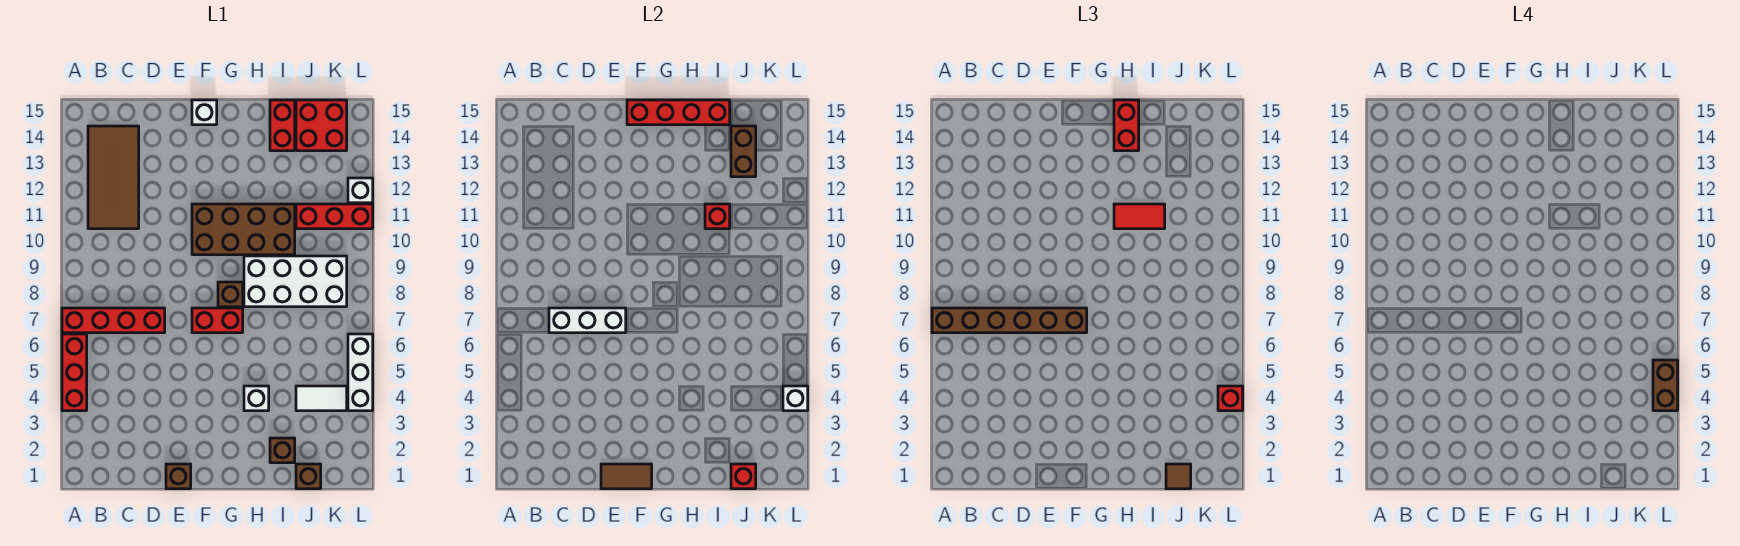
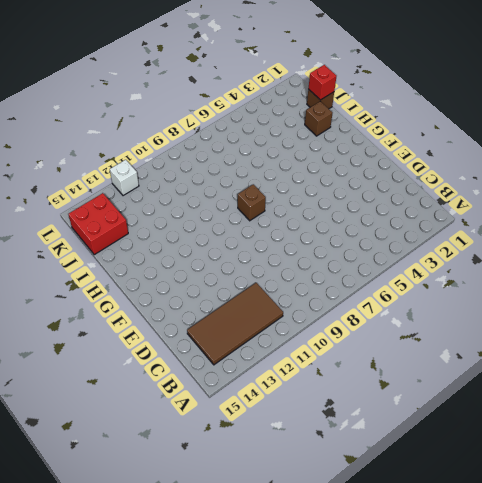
none -> red 1x3 brick [62,334,87,411]
none -> red 1x4 brick [62,308,165,333]
none -> brown 1x1 brick [166,464,191,489]
none -> red 1x2 brick [192,308,243,333]

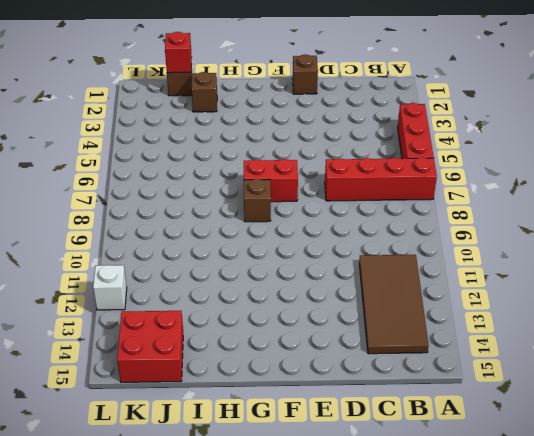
none -> brown 2x4 brick [192,204,295,255]
none -> white 1x1 brick [192,100,217,125]
none -> white 1x1 brick [244,386,269,411]
none -> white 2x4 brick [244,256,347,307]

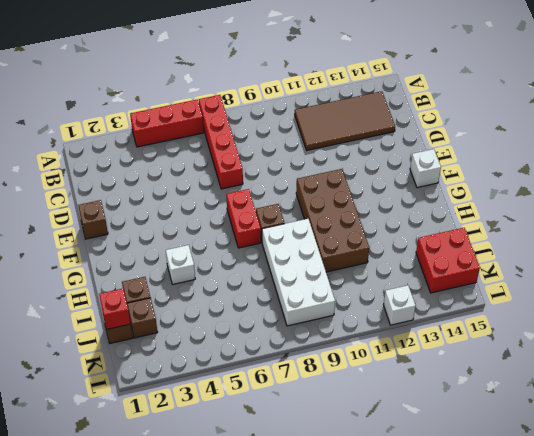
brown 1x1 brick [127,298,158,338] -> none
none -> red 1x2 brick [270,100,295,151]
none -> white 1x2 tile [296,386,347,411]
none -> red 1x3 brick [296,204,373,229]
none -> white 1x3 brick [348,334,373,411]

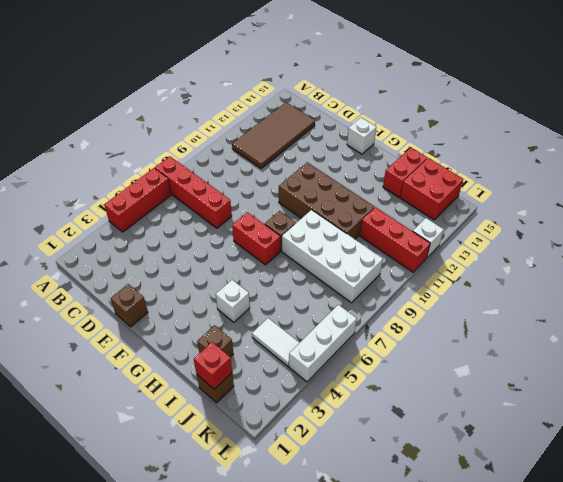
none -> white 1x3 brick [549,308,626,333]
none -> brown 1x2 tile [601,464,652,489]
none -> red 1x4 brick [627,100,730,125]
none -> red 1x1 brick [705,204,730,229]

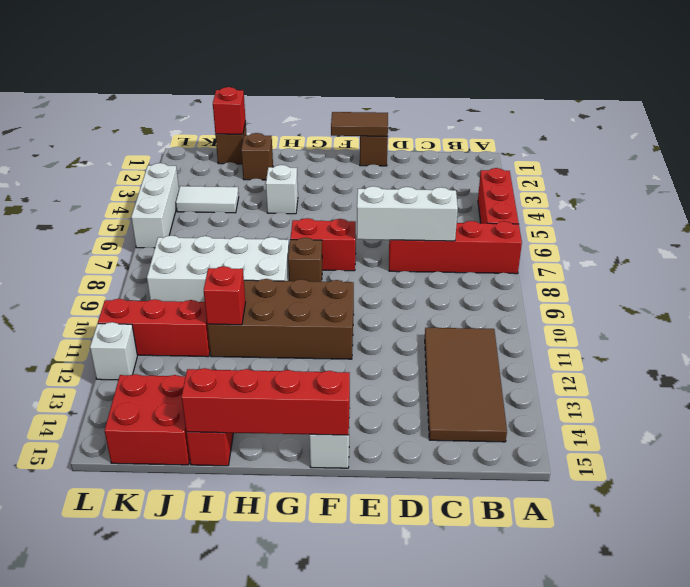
none -> brown 1x2 brick [731,126,756,177]
none -> white 1x1 brick [783,386,808,411]
none -> brown 1x6 brick [932,308,1087,333]
none -> red 1x2 tile [1114,204,1165,229]

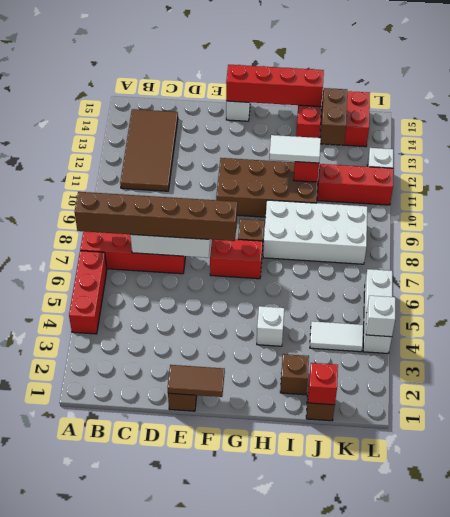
white 1x2 tile [269,135,321,163] -> red 1x2 tile [1114,204,1165,229]
none -> red 1x2 brick [1114,100,1139,151]
none -> brown 1x1 tile [1166,464,1191,489]
none -> red 1x1 brick [1218,386,1243,411]
none -> brown 1x2 brick [1653,360,1678,411]

